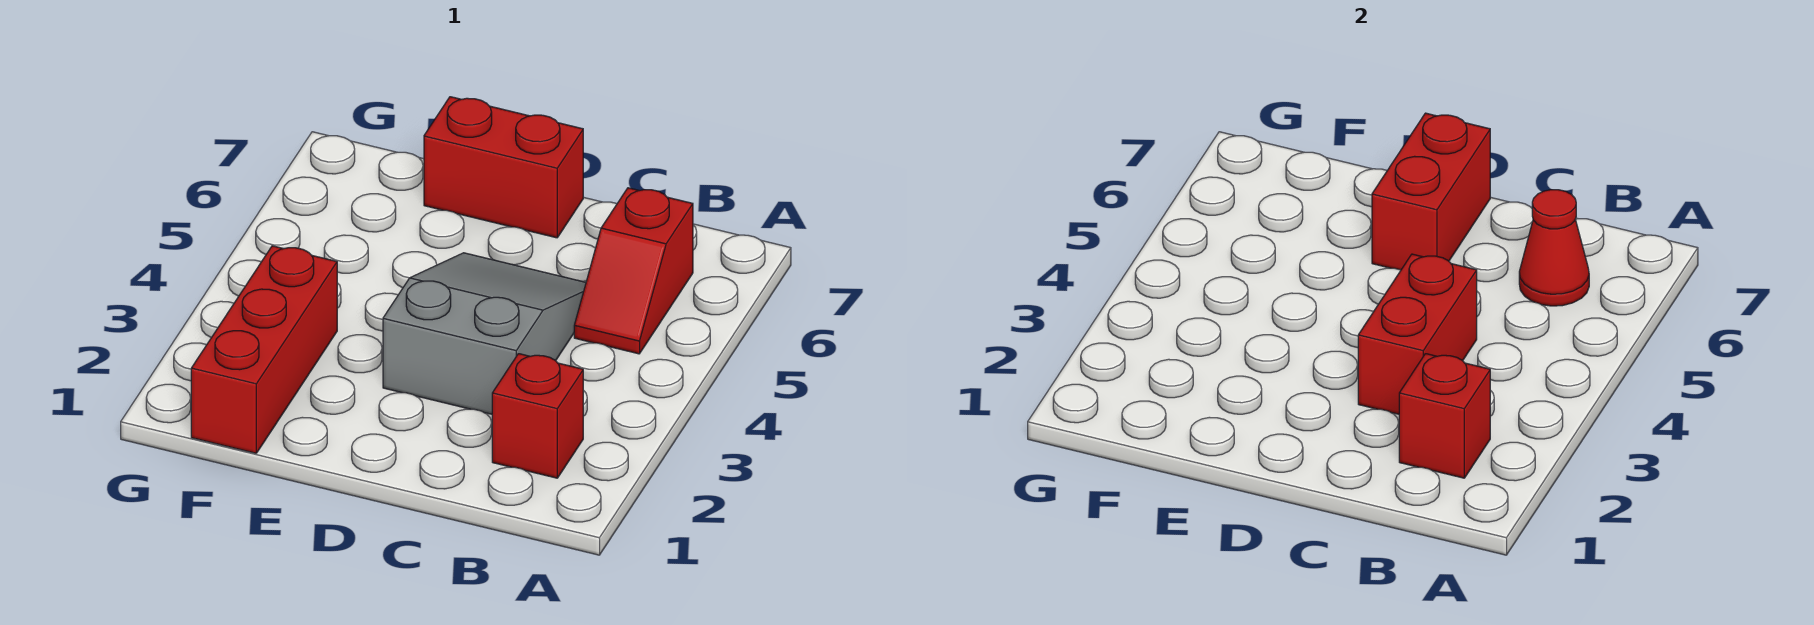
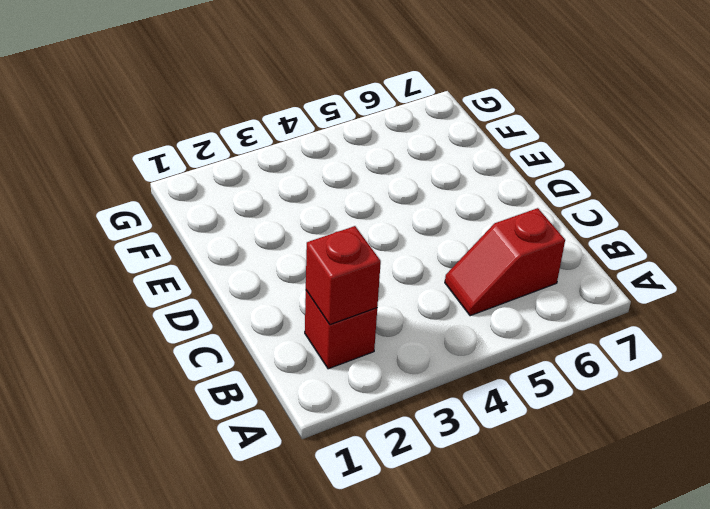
none -> grey 2x3 slope [383,253,586,414]
none -> red 1x2 brick [424,97,583,238]

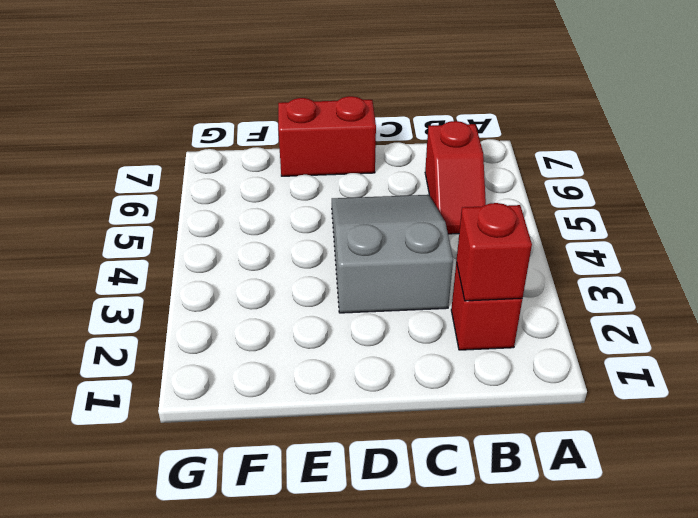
none -> red 1x3 brick [191,246,337,453]
none -> red 1x1 cone [1519,190,1589,306]

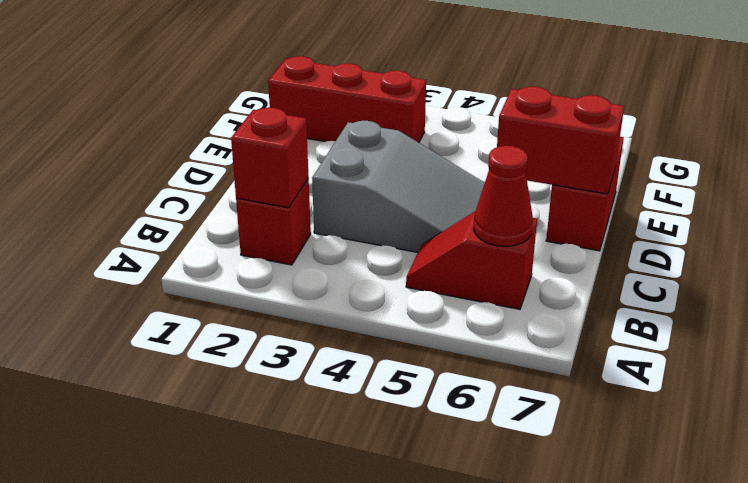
none -> red 1x2 brick [1358,254,1477,414]

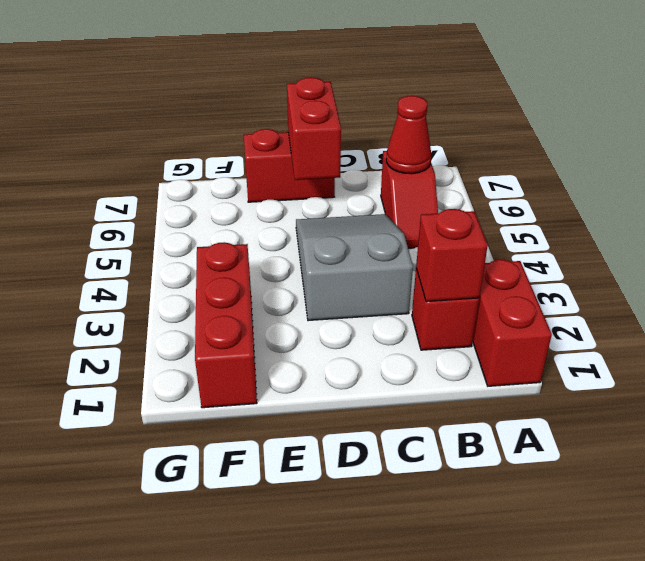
red 1x2 brick [473,260,552,386] -> red 1x2 brick moved to [1358,254,1477,414]

